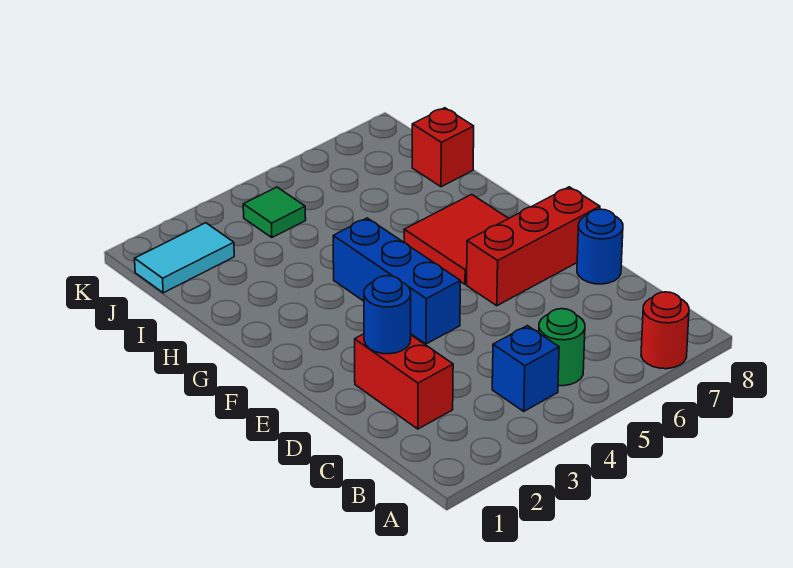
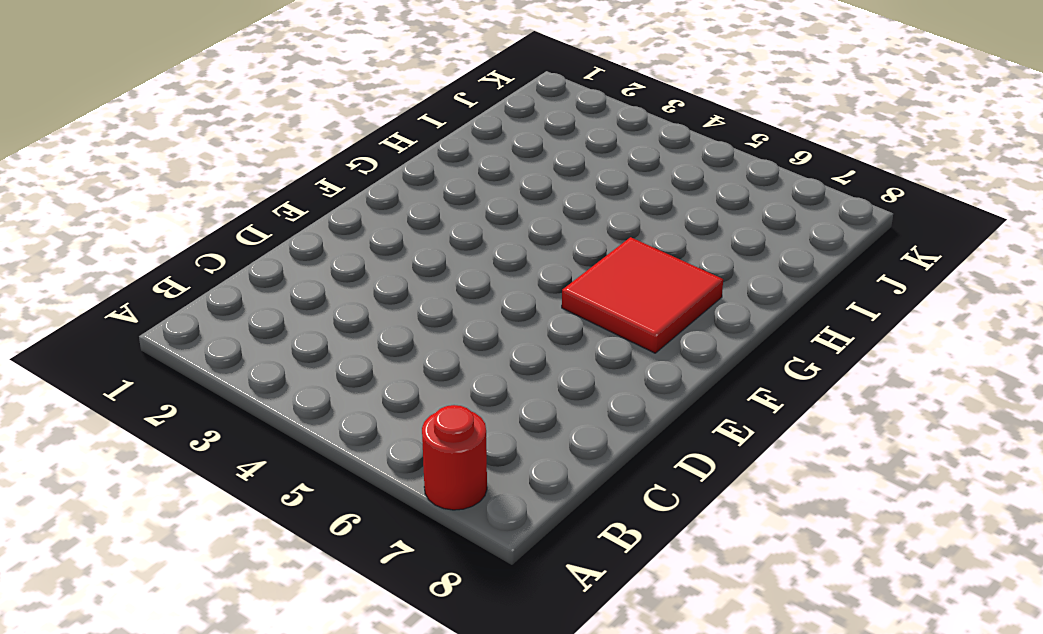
none -> blue 1x1 brick [492,326,559,411]
none -> green 1x1 round brick [539,309,585,386]
none -> red 1x2 brick [355,334,453,429]

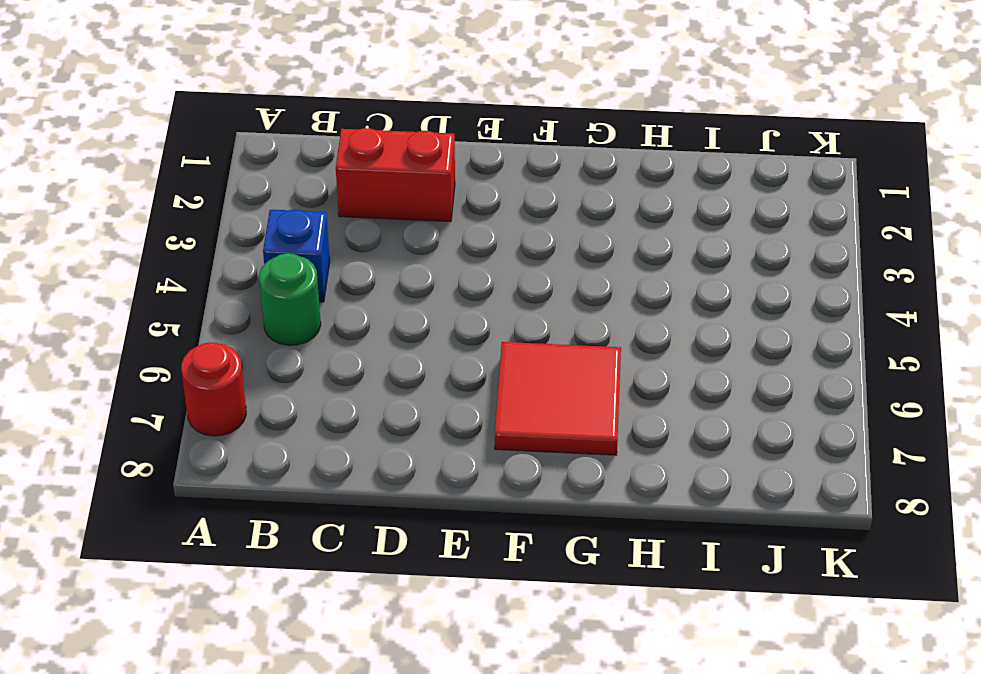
none -> blue 1x1 round brick [577,209,623,284]
none -> blue 1x3 brick [333,218,460,344]
none -> red 1x3 brick [467,187,600,306]

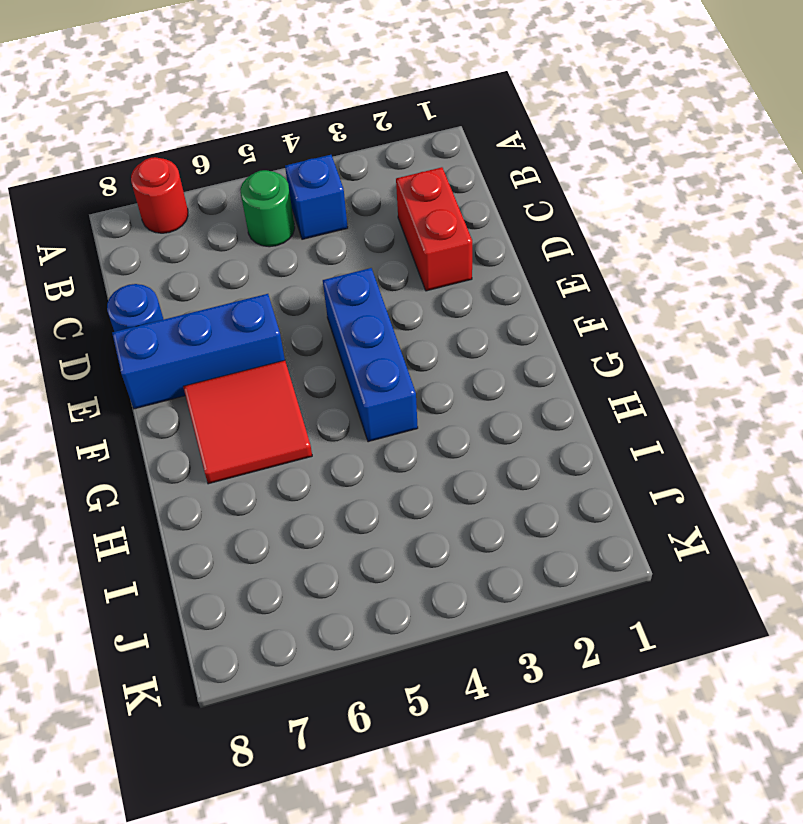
blue 1x3 brick [112,294,285,409] -> red 1x3 brick [467,187,600,306]
none -> red 1x1 brick [412,108,474,187]
none -> cyan 1x2 tile [135,223,234,293]
none -> green 1x1 tile [243,187,306,238]

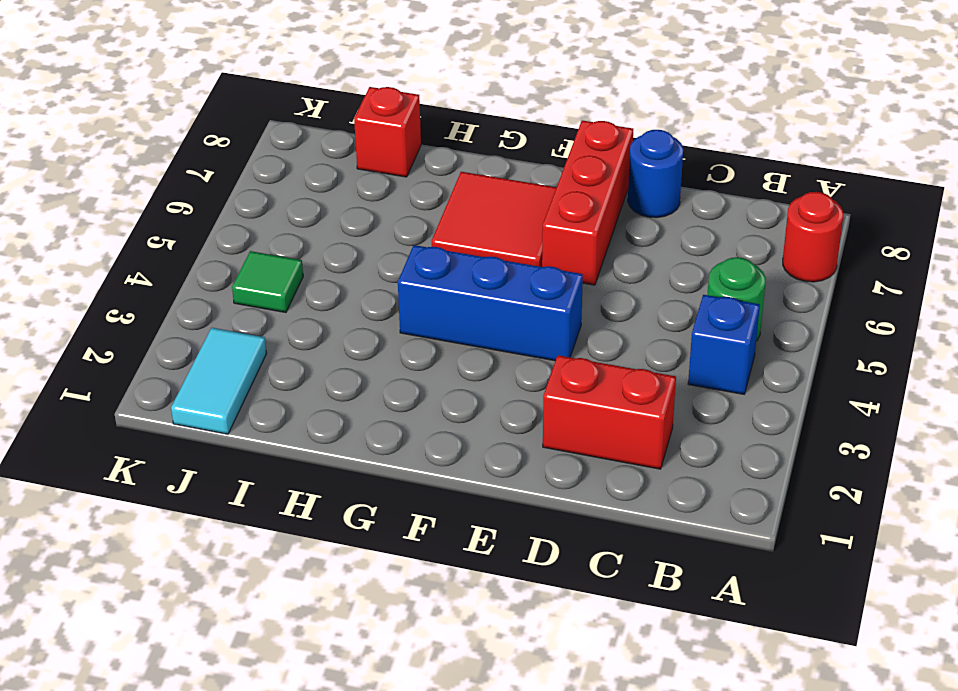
none -> blue 1x1 round brick [364,276,411,354]

